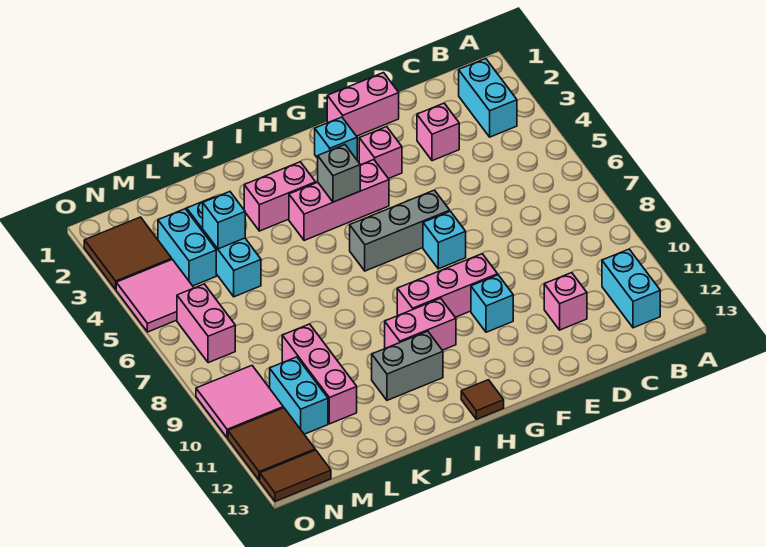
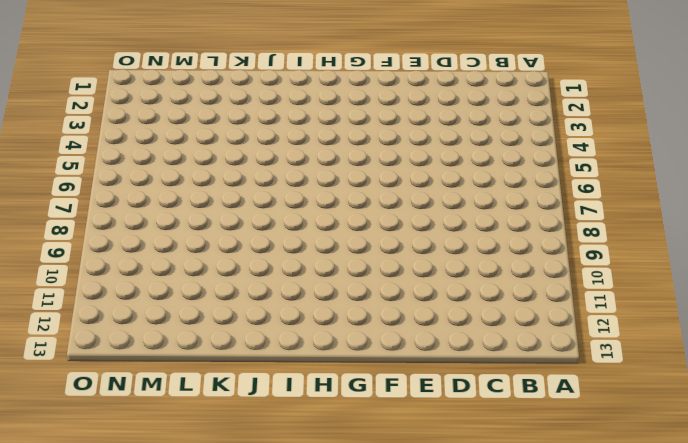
none -> cyan 1x2 brick [459,58,517,137]
none -> cyan 1x2 brick [602,249,660,328]
none -> pink 1x1 brick [417,103,459,161]

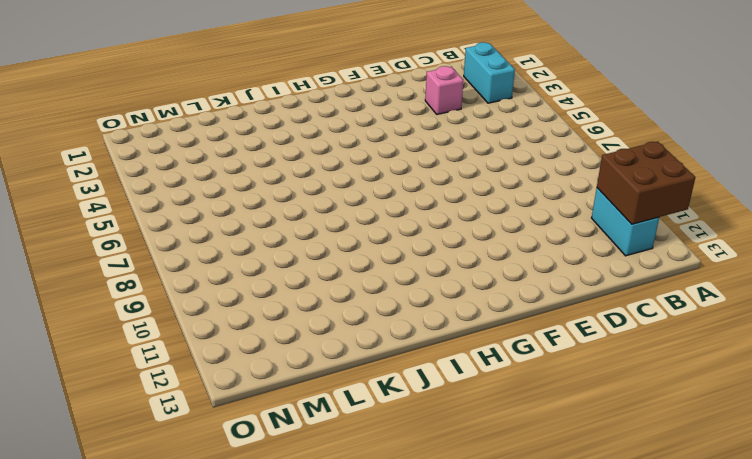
brown 2x2 brick [597,142,695,224] -> none
none -> pink 1x1 brick [544,273,587,330]
none -> pink 1x2 brick [327,73,399,136]
none -> pink 1x1 brick [359,127,402,179]

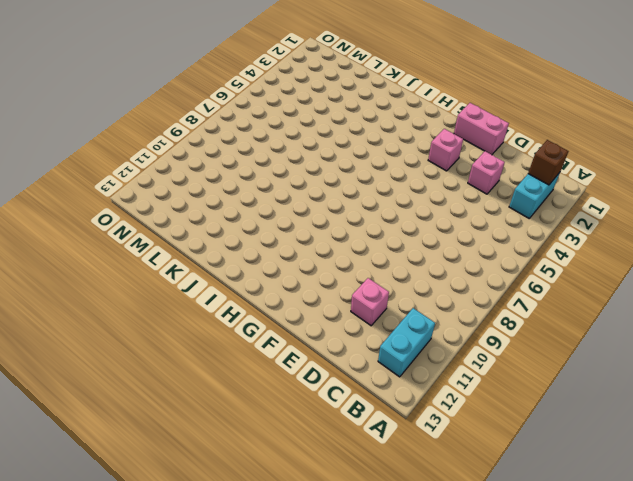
brown 1x1 brick [528,140,568,185] -> none
none -> grey 1x3 brick [350,190,450,271]
none -> cyan 1x1 brick [423,211,466,269]
none -> pink 1x3 brick [397,254,498,317]

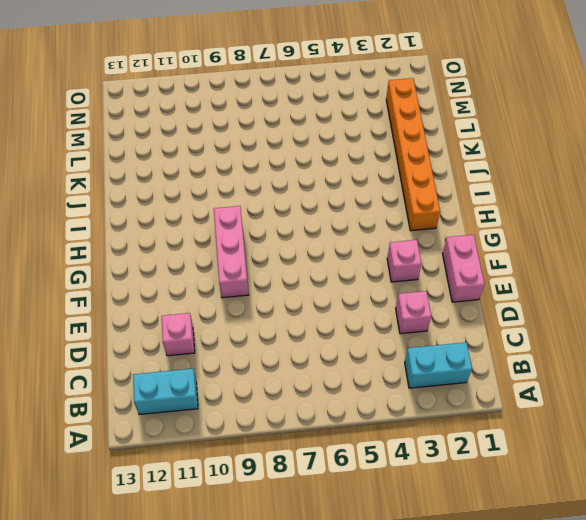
orange 1x6 brick [386,78,440,231] -> none
none -> grey 1x3 brick [350,190,450,271]
none -> cyan 1x1 brick [423,211,466,269]
none -> cyan 1x1 brick [471,275,513,332]

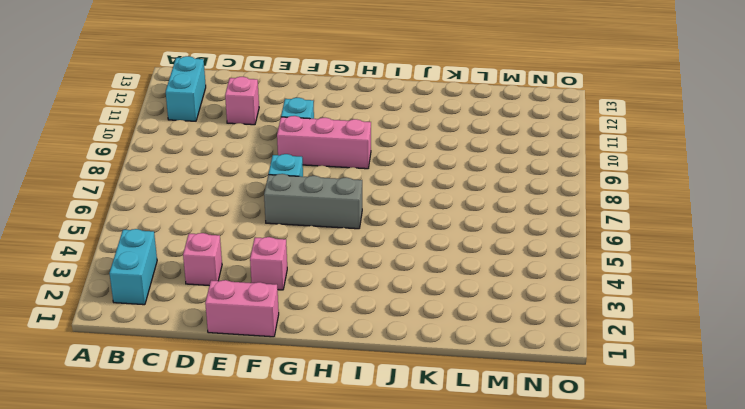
none -> cyan 1x1 brick [315,117,357,160]
none -> pink 1x3 brick [289,160,389,241]
none -> pink 1x2 brick [385,298,456,350]

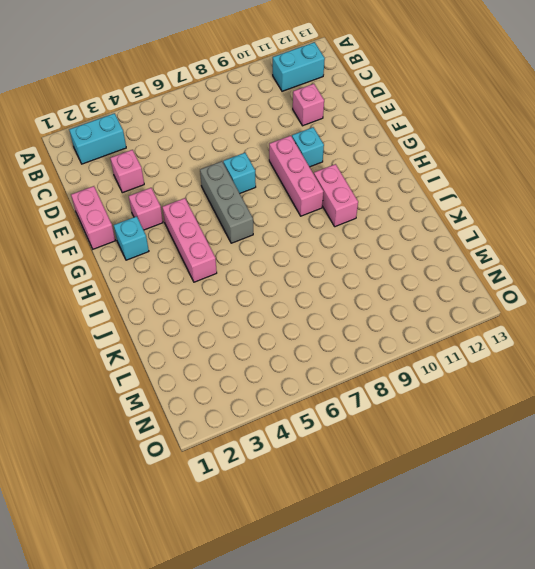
none -> brown 1x1 tile [461,380,504,419]
none -> pink 1x2 brick [244,162,316,231]
none -> grey 1x2 brick [372,331,443,400]

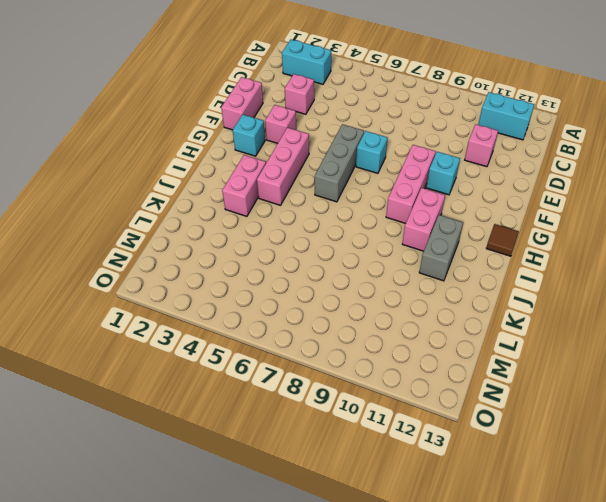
none -> cyan 1x3 brick [187,197,261,297]
none -> pink 1x3 brick [282,324,357,424]
none -> cyan 1x2 brick [158,209,216,286]

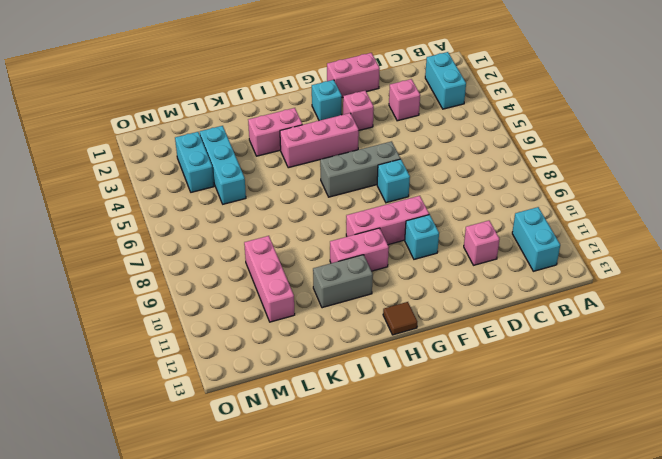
none -> cyan 1x2 brick [270,357,328,434]
none -> brown 2x2 tile [84,217,172,289]
none -> pink 2x2 tile [116,259,194,332]

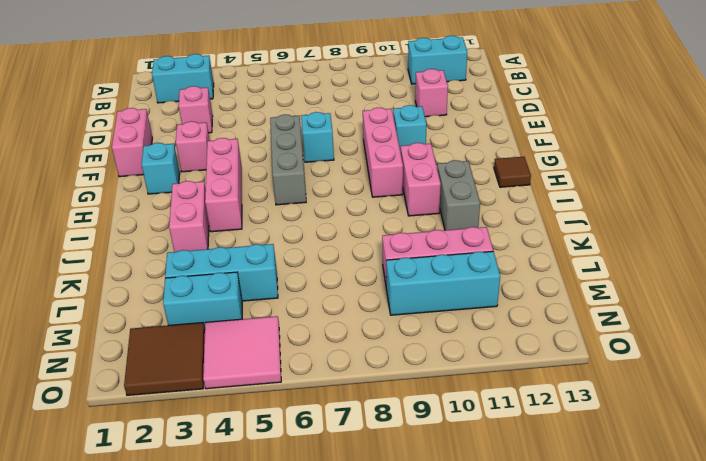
cyan 1x3 brick [386,251,500,315] -> cyan 1x2 brick [270,357,328,434]
none -> pink 1x2 brick [177,284,235,363]
none -> pink 2x2 tile [196,366,283,438]
none -> brown 2x2 tile [228,408,315,480]

